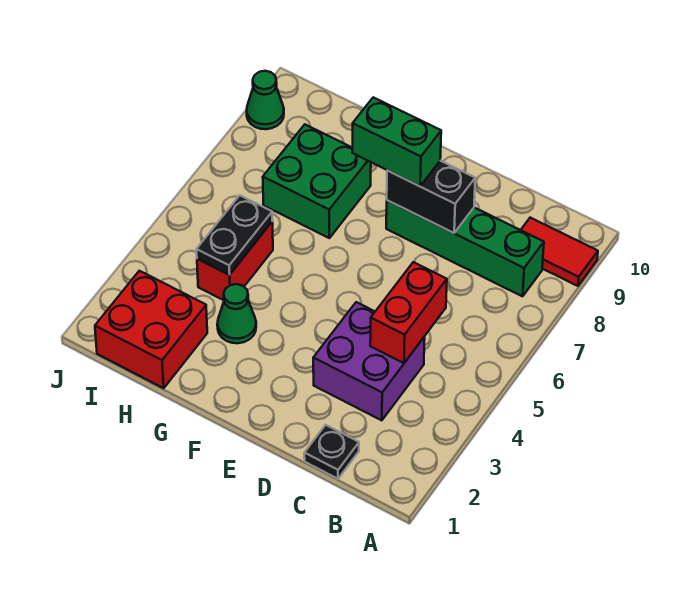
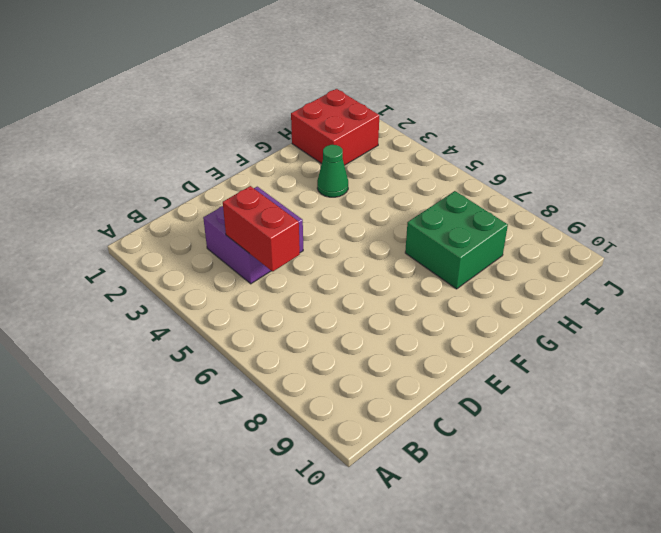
none -> red 1x2 tile [521,218,598,286]
none -> green 1x4 brick [386,200,544,296]
none -> black 1x1 plate [304,425,359,479]

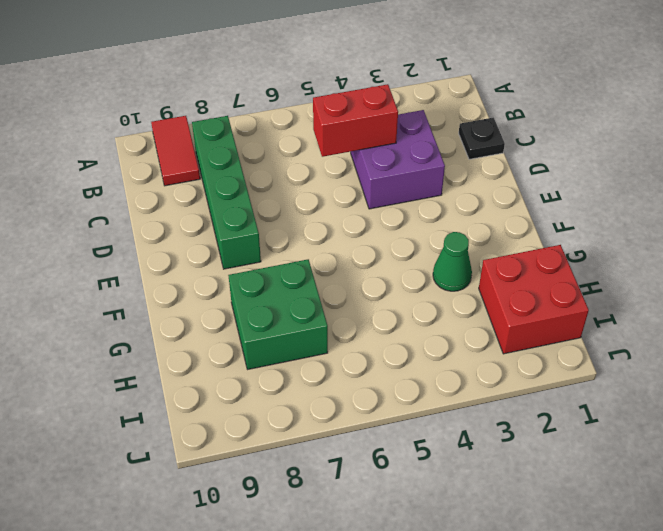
none -> red 1x2 brick [197,222,273,300]
none -> green 1x1 cone [247,71,284,129]
none -> black 1x2 brick [387,161,475,233]

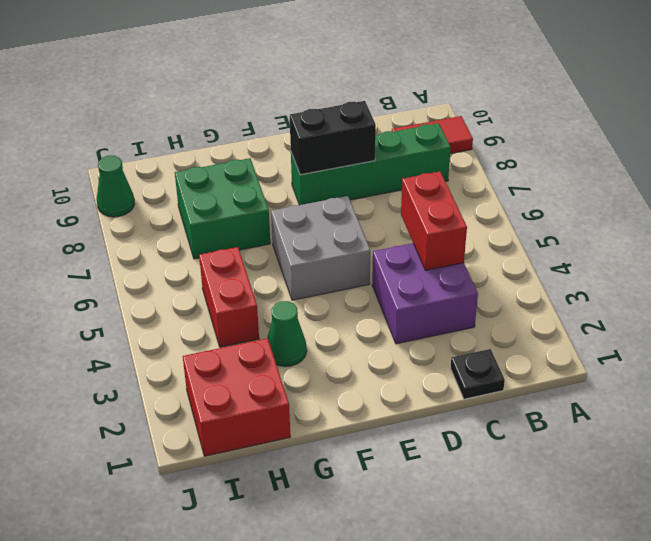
grey 2x2 brick [271,196,370,300] -> none
none -> black 1x2 plate [197,195,272,275]
none -> green 1x2 brick [352,97,441,186]

